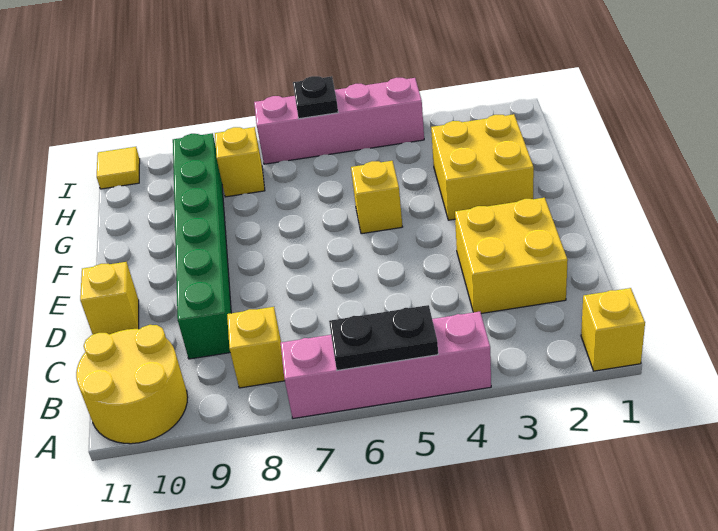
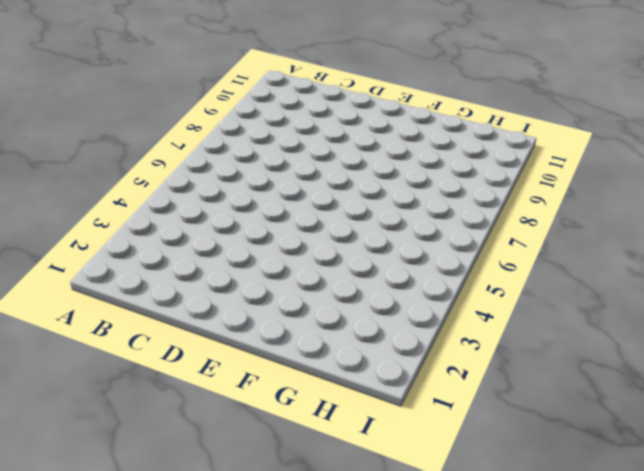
none -> yellow 1x1 brick [581,288,645,371]
none -> pink 1x4 brick [281,312,491,419]
none -> yellow 2x2 round brick [76,325,188,444]

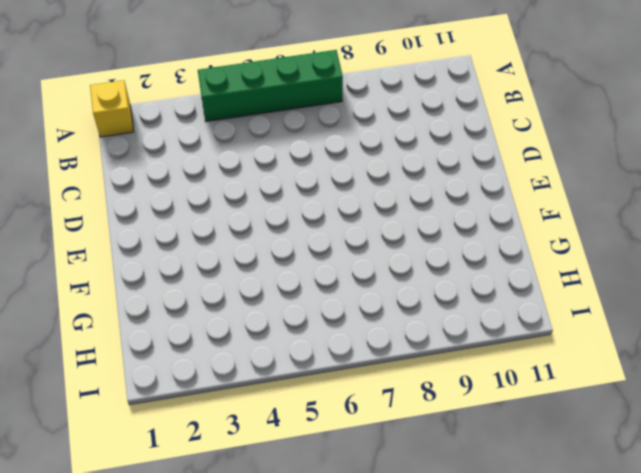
green 1x4 brick [198,50,343,122] -> pink 1x4 brick [281,312,491,419]
none -> yellow 2x2 round brick [76,325,188,444]
none -> yellow 1x1 brick [227,307,285,388]
none -> yellow 2x2 brick [455,198,568,314]

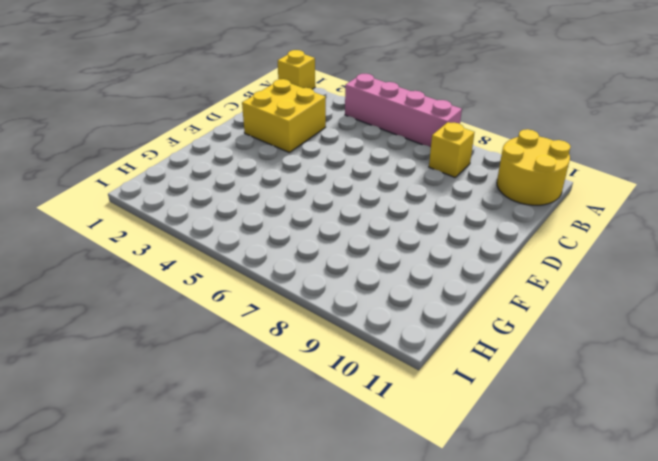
none -> green 1x6 brick [173,133,231,359]
none -> yellow 1x1 brick [80,262,139,334]
none -> yellow 2x2 brick [431,114,534,220]

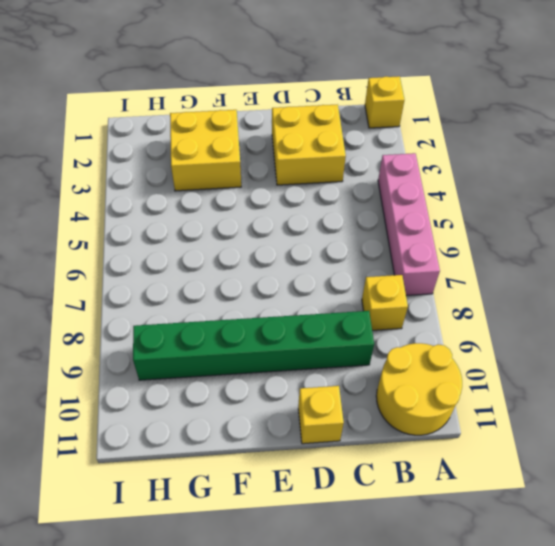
none -> yellow 1x1 brick [351,161,402,234]
none -> yellow 1x1 brick [215,127,265,197]
none -> pink 1x4 brick [254,78,424,164]

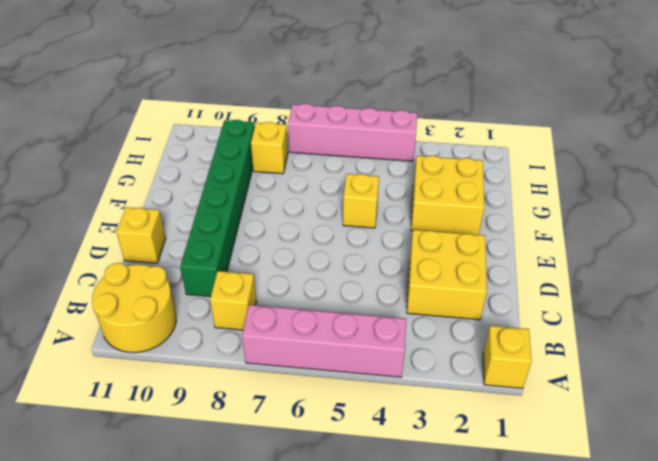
none -> yellow 1x1 tile [97,147,140,189]
none -> black 1x2 plate [329,305,438,370]
none -> black 1x1 plate [293,76,338,119]

